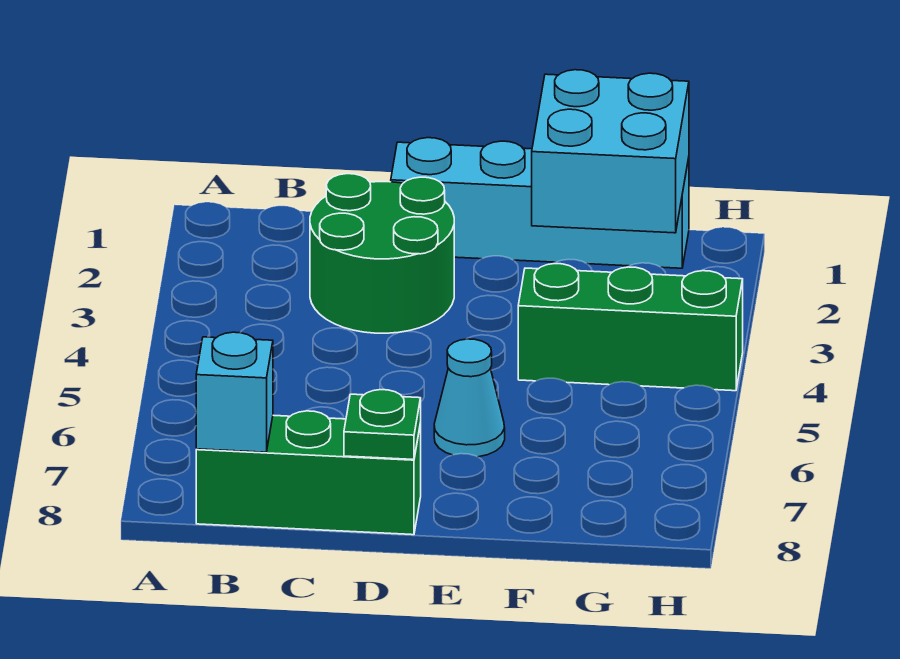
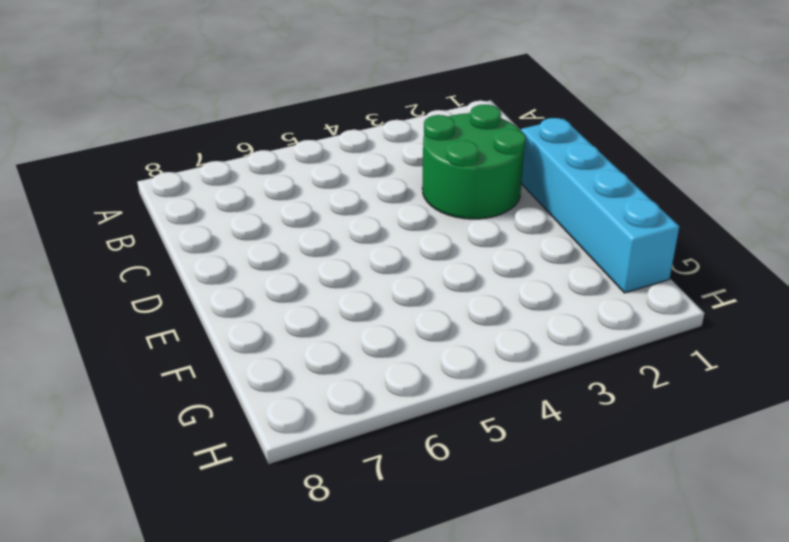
none -> green 1x3 brick [196,411,421,535]
none -> cyan 1x1 cone [434,339,505,457]

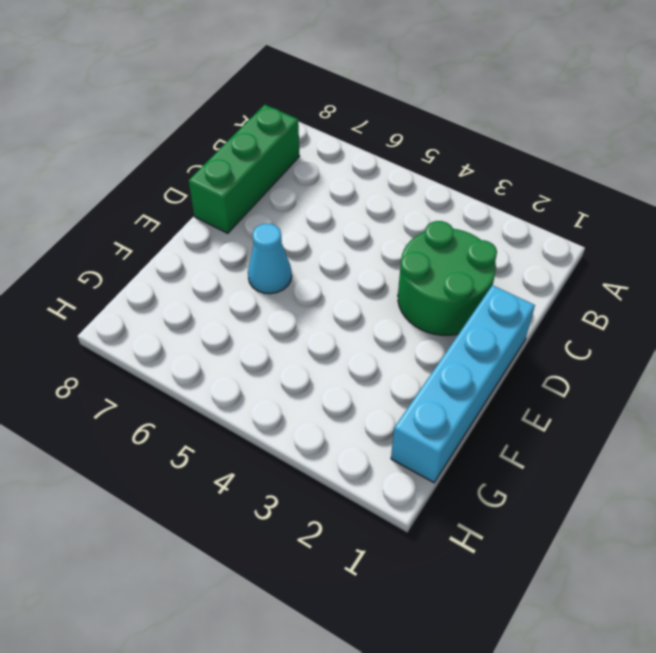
none -> green 1x3 brick [518,264,743,391]
none -> cyan 1x1 brick [196,332,273,452]

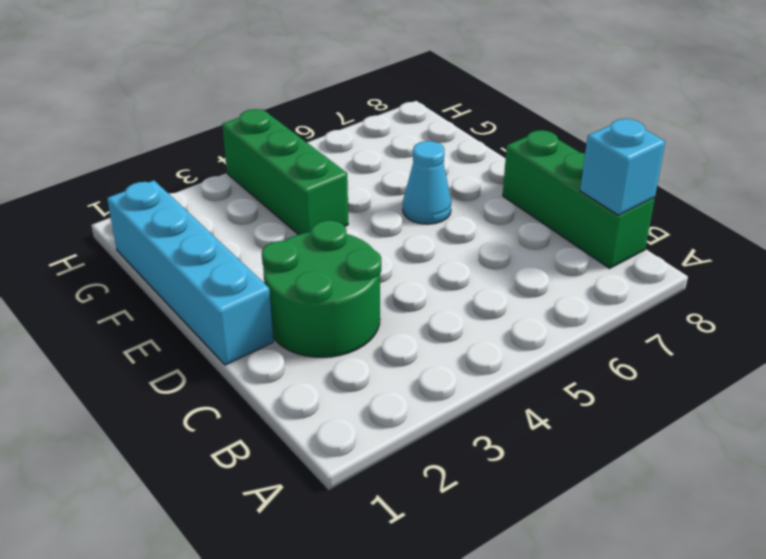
none -> green 1x1 plate [344,390,421,460]
none -> cyan 2x2 brick [532,70,689,233]

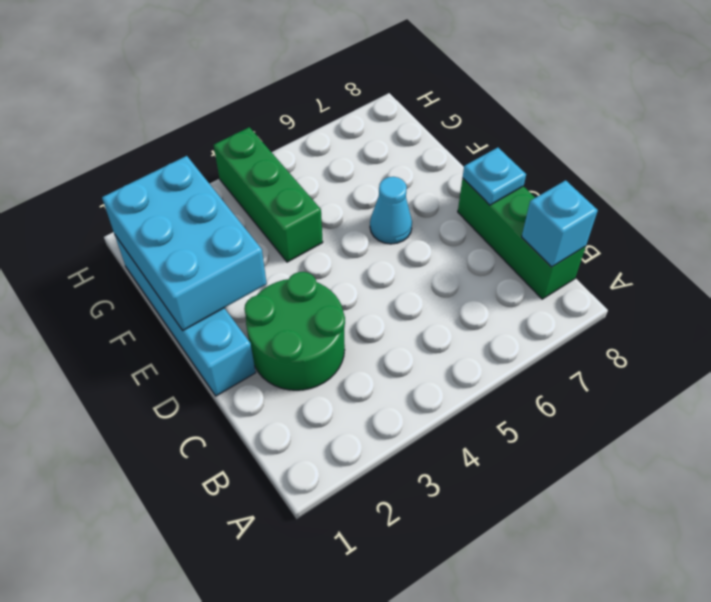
cyan 1x1 plate [463,148,526,205] -> green 1x1 plate [344,390,421,460]
cyan 2x3 brick [102,156,267,330] -> cyan 2x2 brick [532,70,689,233]

